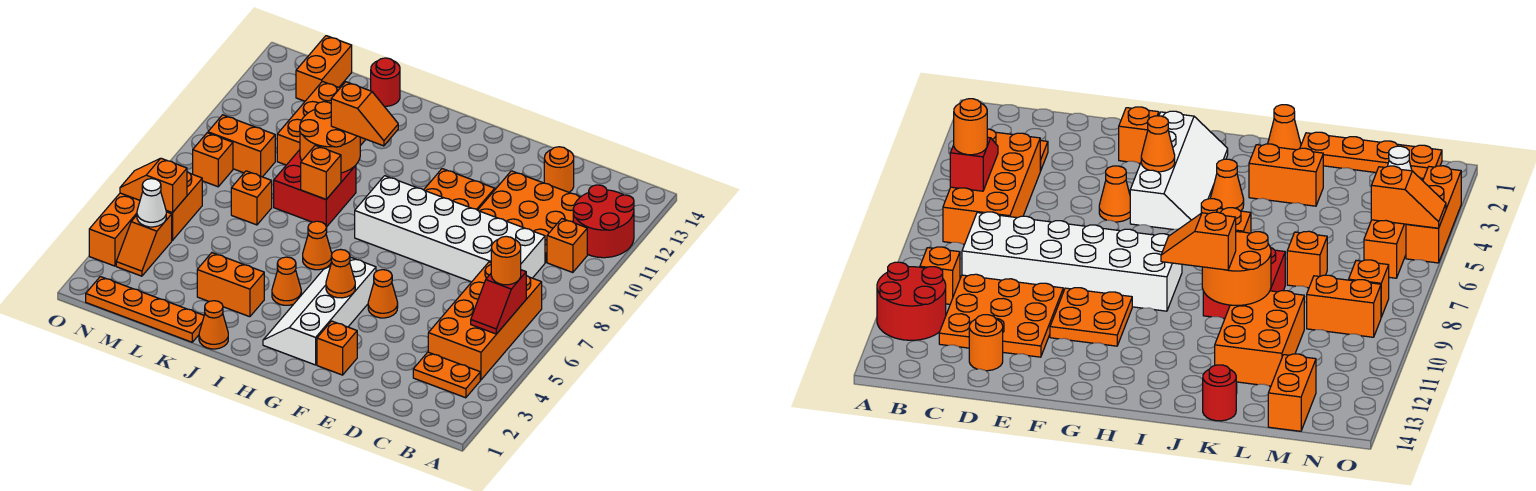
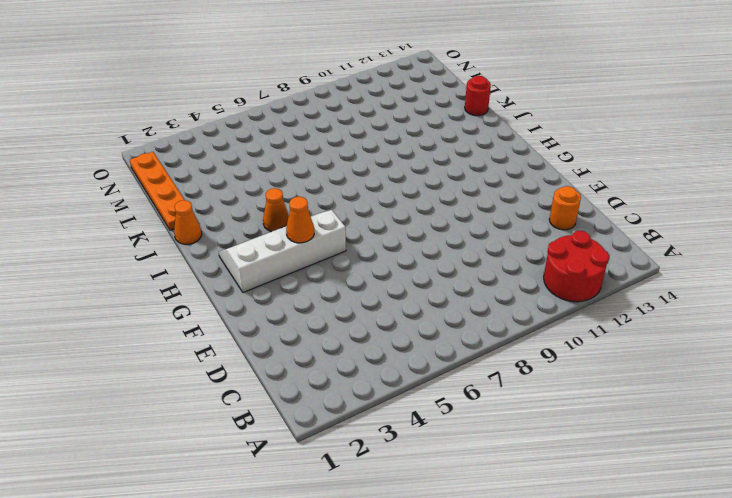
none -> orange 1x2 plate [413,352,480,398]
none -> orange 2x4 brick [428,262,542,380]
none -> orange 1x1 brick [547,219,587,273]
none -> white 2x6 brick [355,176,545,282]

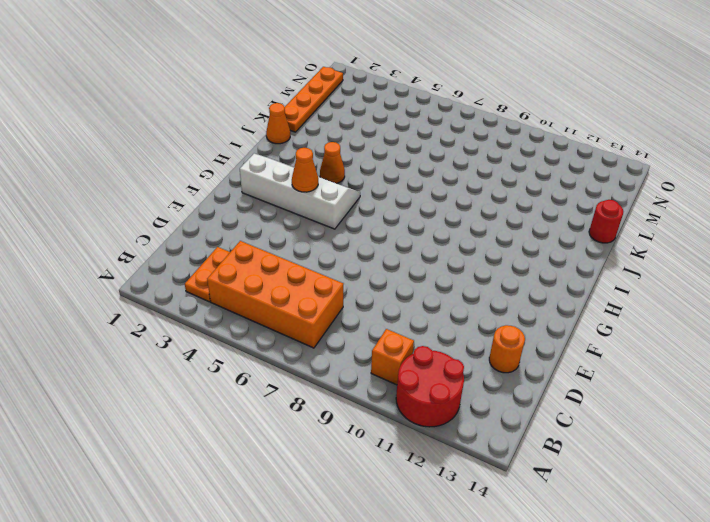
none -> white 2x6 brick [355,176,545,282]
none -> orange 3x3 plate [478,171,580,262]
none -> orange 1x1 brick [317,321,357,375]
none -> orange 1x1 cone [368,270,398,318]

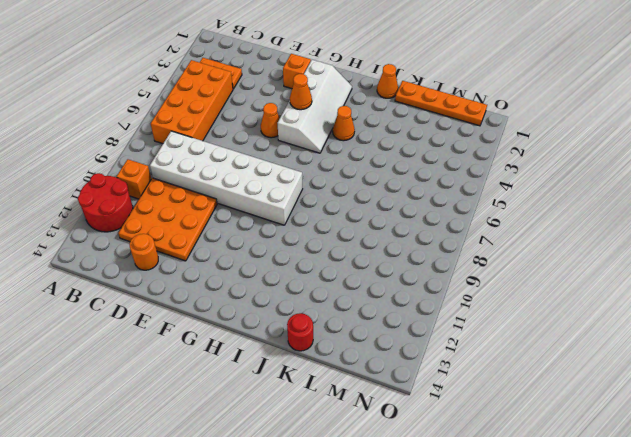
none -> orange 2x2 plate [424,169,495,210]
none -> orange 1x1 cone [303,221,332,270]
none -> orange 1x2 brick [197,253,264,317]
none -> red 2x2 brick [274,150,356,227]

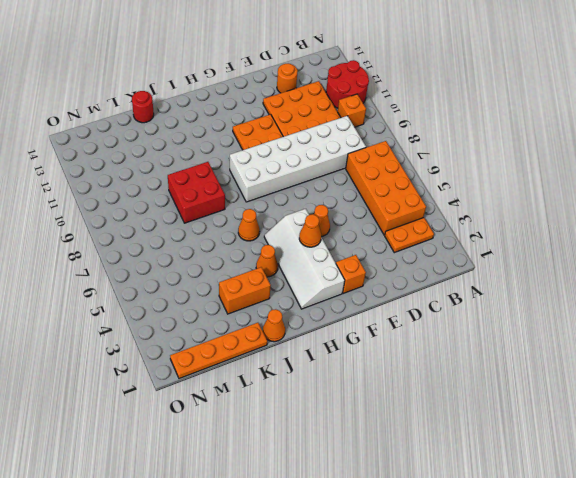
none -> orange 2x3 brick [277,82,366,165]
none -> orange 1x1 brick [231,171,272,225]
none -> orange 1x2 brick [208,115,275,177]
none -> orange 1x2 brick [296,36,352,101]

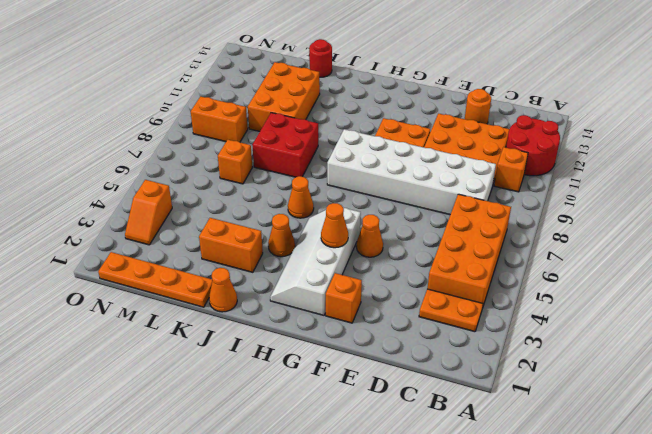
none -> orange 1x2 brick [296,36,352,101]
none -> orange 1x2 brick [166,172,202,240]
none -> orange 1x1 brick [193,133,233,187]
none -> orange 1x3 brick [89,193,140,266]

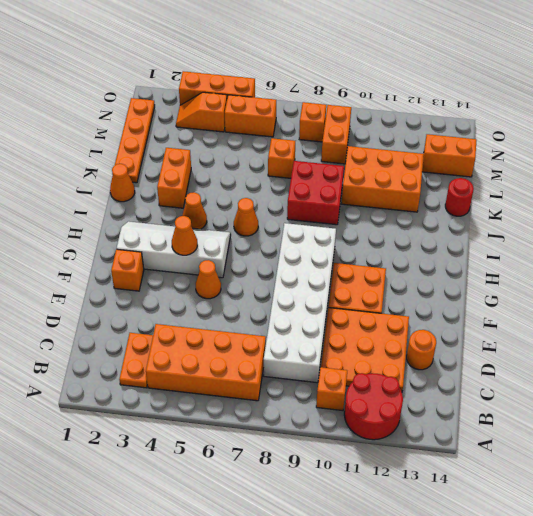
none -> red 1x2 slope [471,270,526,334]
none -> orange 1x1 brick [301,145,341,199]
none -> orange 2x2 round brick [300,102,360,173]
none -> white 1x1 cone [137,179,166,227]

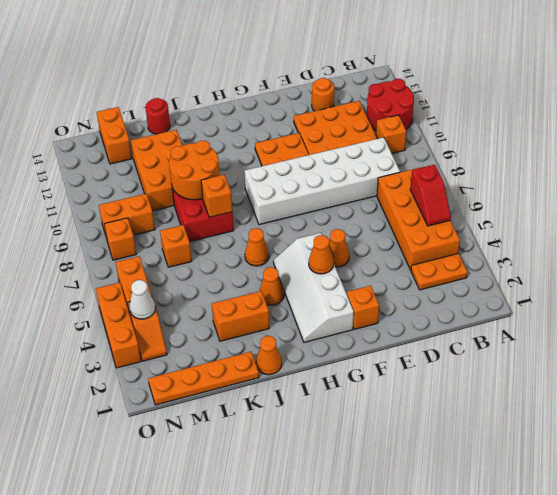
none -> orange 1x2 slope [120,158,187,213]
none -> orange 1x1 round brick [491,236,521,285]
none -> orange 1x2 slope [331,82,398,146]

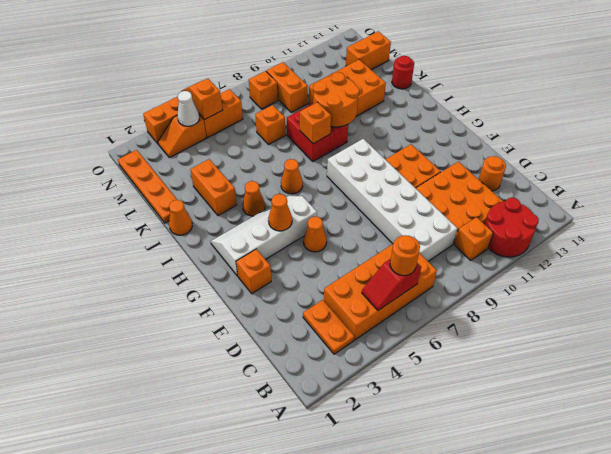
none -> orange 1x2 slope [331,82,398,146]

